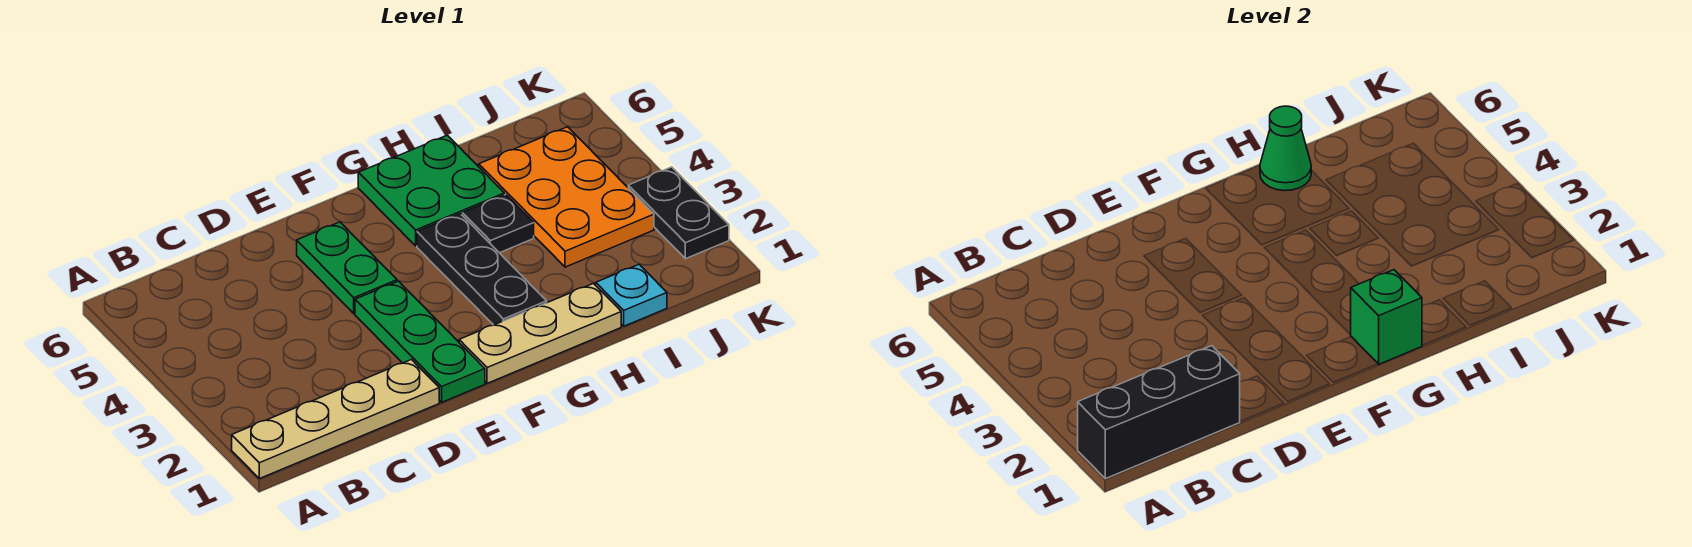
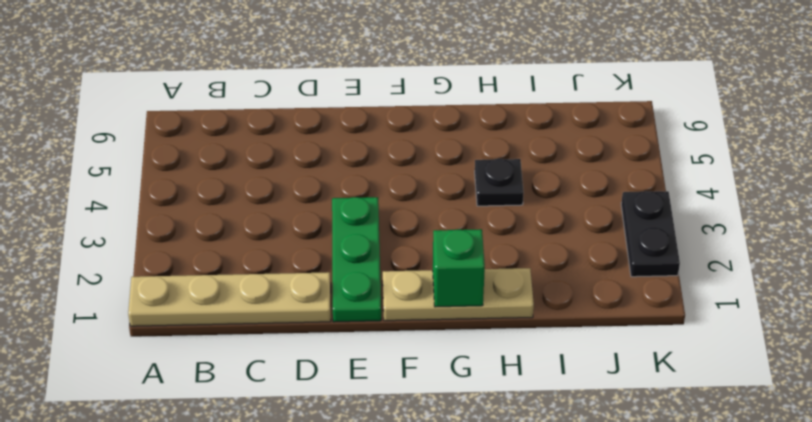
none -> green 1x2 plate [297,222,397,313]
none -> black 1x3 plate [417,214,547,325]
none -> green 2x2 plate [358,135,504,246]

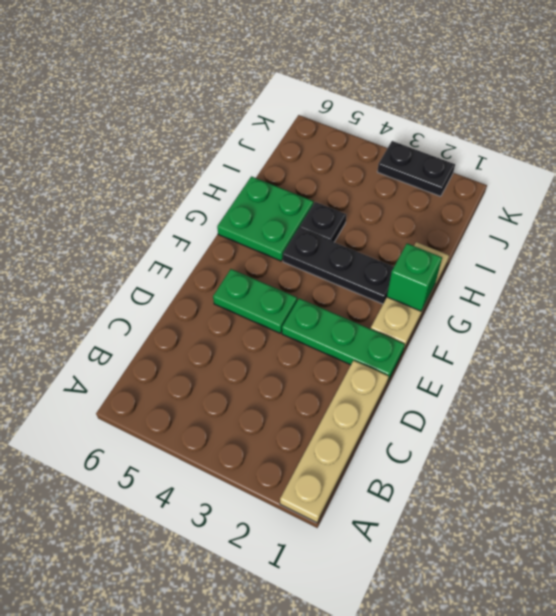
none -> cyan 1x1 plate [596,265,667,326]
none -> orange 2x3 plate [479,127,654,267]
none -> black 1x3 brick [1078,346,1240,479]

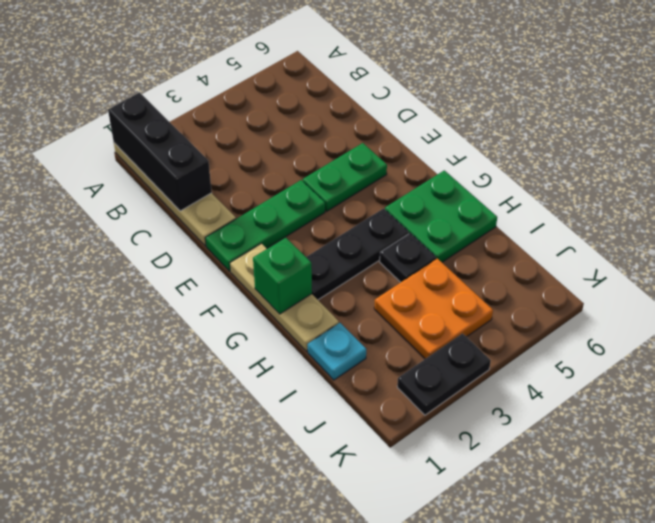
orange 2x2 plate [374,258,493,359] -> orange 2x3 plate [479,127,654,267]
none -> green 1x1 cone [1260,106,1311,191]

